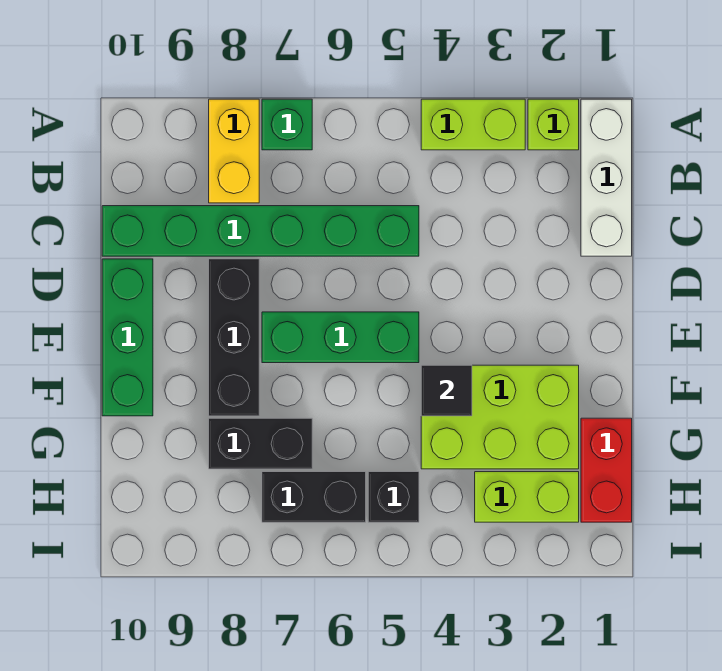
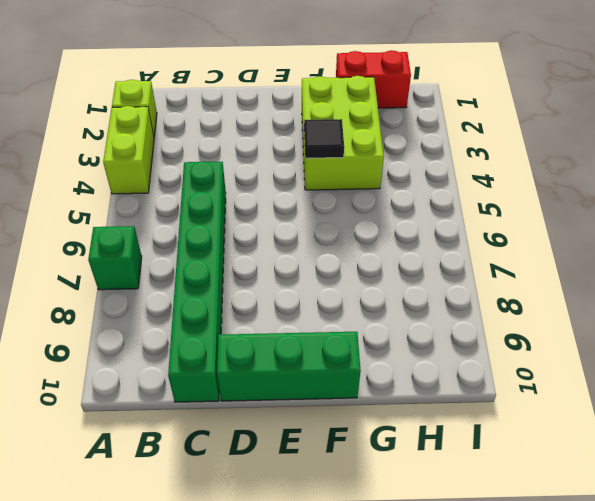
none -> white 1x3 brick [581,99,632,256]
none -> yellow 1x2 brick [209,99,259,203]
none -> black 1x3 brick [209,259,259,416]

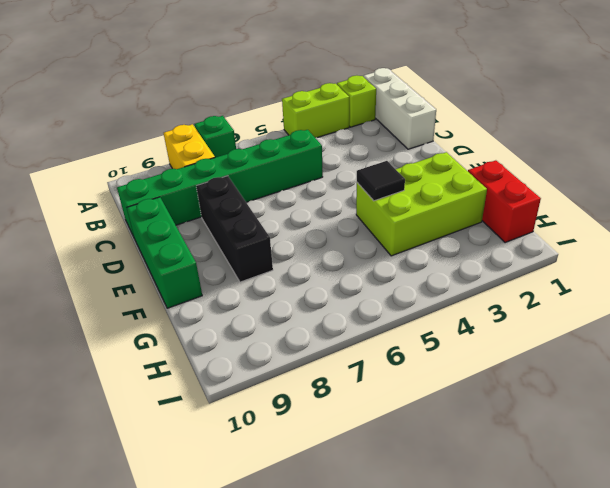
none -> green 1x3 brick [262,312,419,363]
none -> black 1x2 brick [209,418,312,469]
none -> lime 1x2 brick [475,472,579,522]

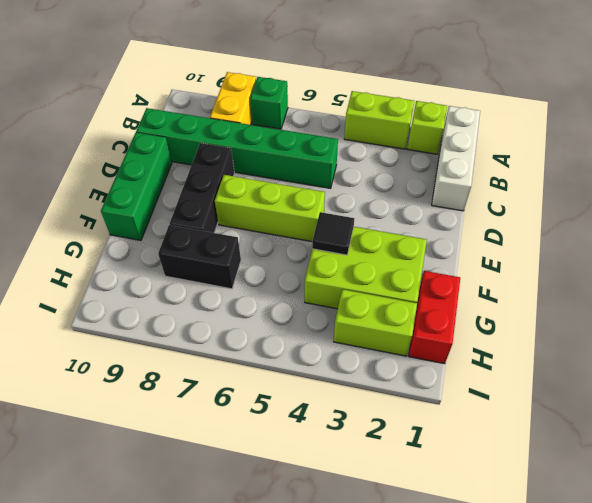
lime 1x3 brick [215,175,325,242] -> green 1x3 brick [262,312,419,363]
none -> black 1x1 brick [368,472,419,522]
none -> black 1x2 brick [262,472,366,522]

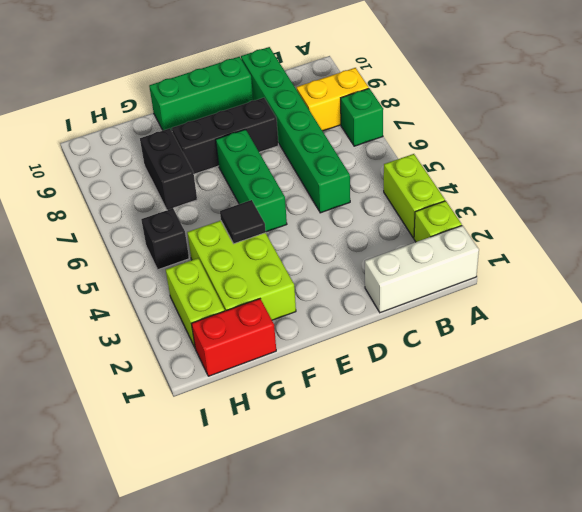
none -> black 1x2 brick [262,472,366,522]

